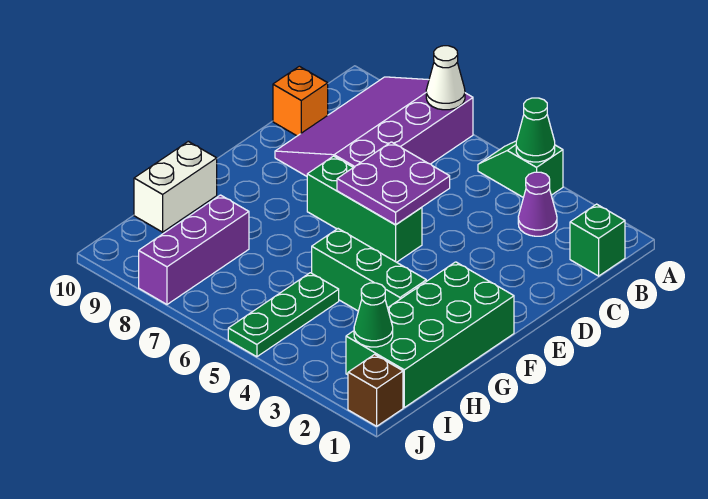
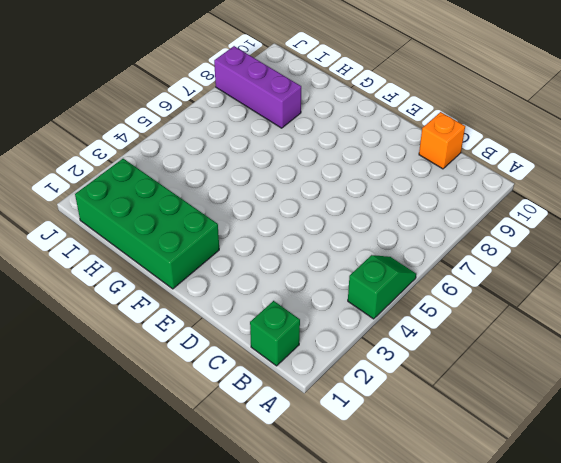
none -> purple 3x4 slope [275,77,473,176]
none -> purple 1x1 cone [518,172,557,236]
none -> green 1x3 brick [307,156,422,262]

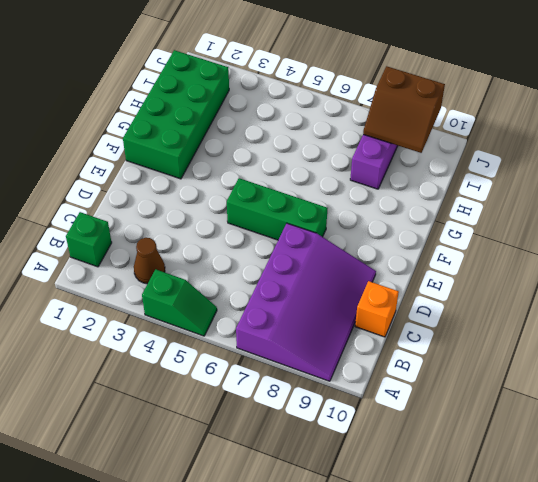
brown 1x1 cone [134,238,165,284] -> purple 1x1 cone [518,172,557,236]
brown 2x2 slope [363,66,445,153] -> none
none -> green 1x3 brick [312,229,426,311]
none -> white 1x2 brick [134,141,217,232]
none -> green 1x3 plate [228,273,339,357]

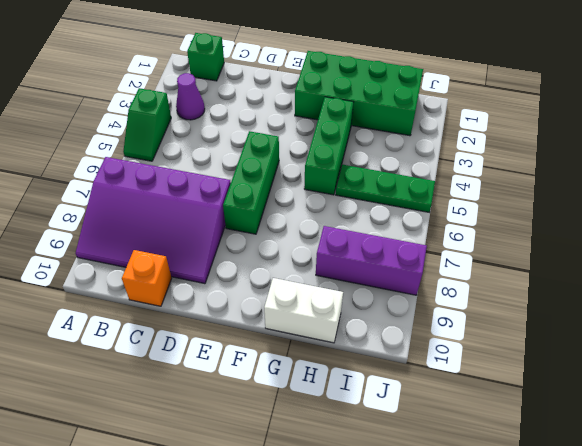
none -> brown 1x1 brick [348,354,403,426]
none -> green 1x1 cone [516,98,555,162]
none -> white 1x1 cone [426,46,465,110]

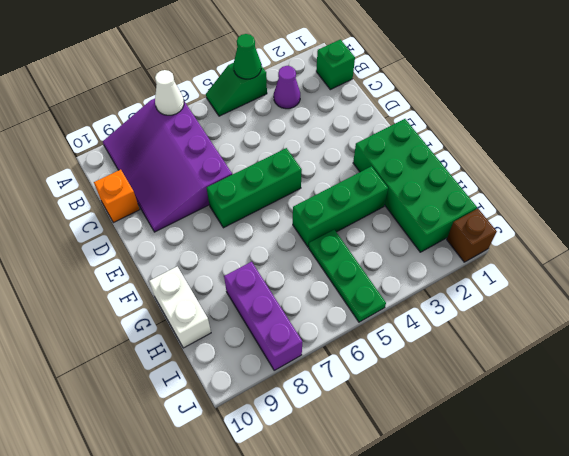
none -> purple 2x2 plate [337,142,450,225]
none -> green 1x1 cone [354,283,393,347]

